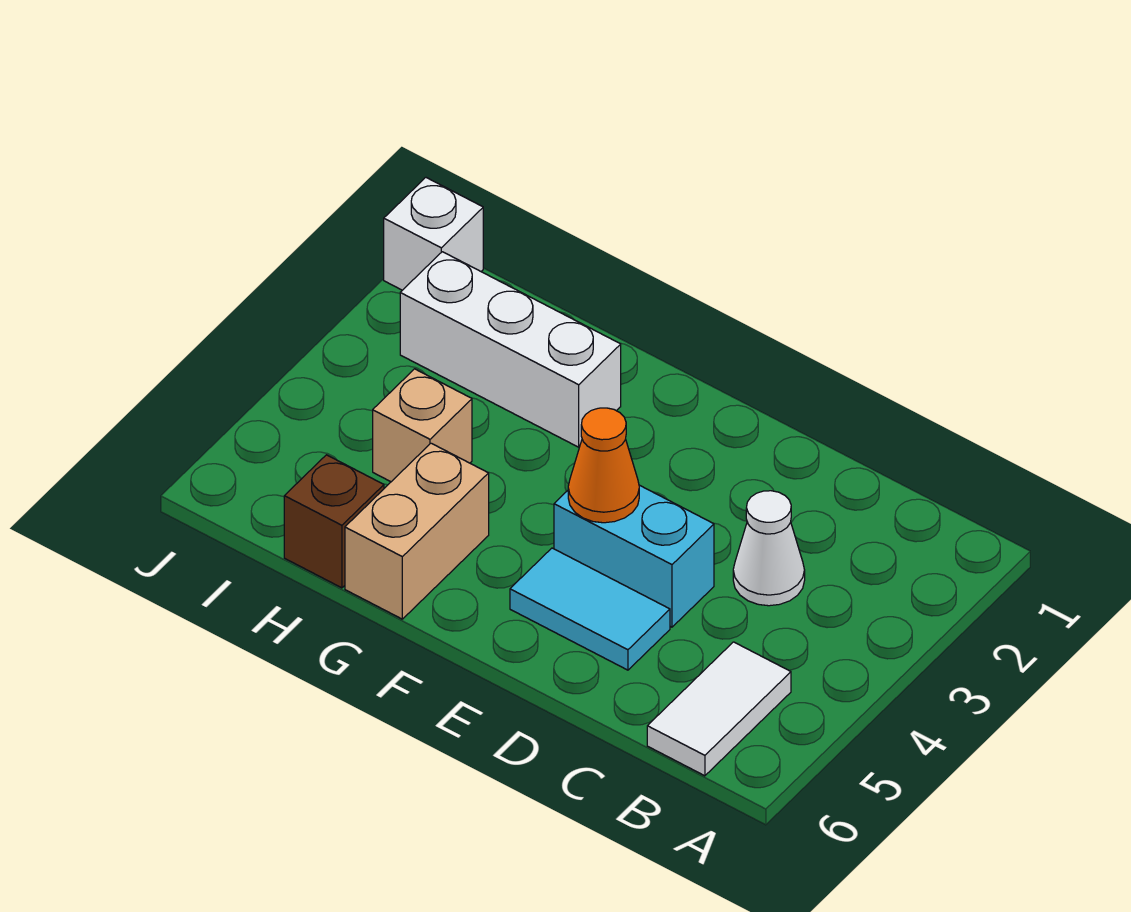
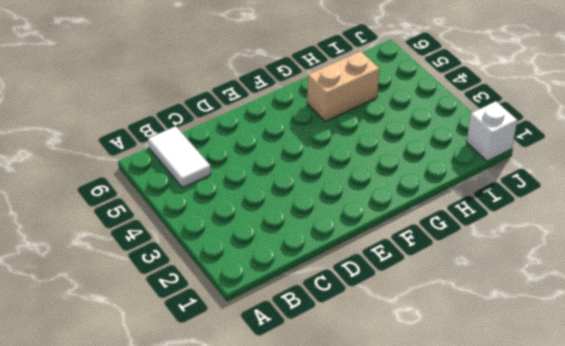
tan 1x2 brick [307,51,379,121] -> tan 1x2 brick turned to [345,443,489,619]
none -> white 1x1 cone [733,491,805,606]
none -> cyan 1x2 brick [554,485,714,627]

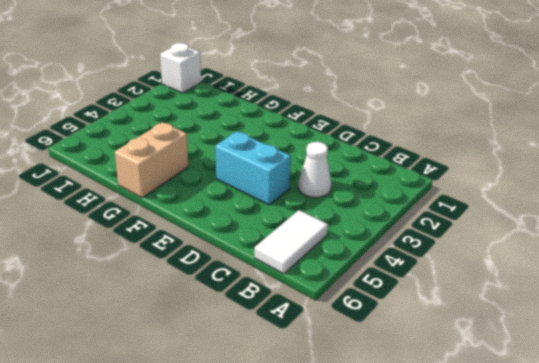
none -> cyan 1x2 tile [510,548,670,670]
none -> white 1x3 brick [400,252,621,447]

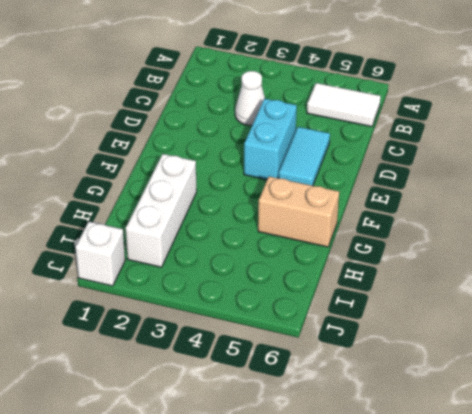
none -> tan 1x1 brick [373,369,472,482]
none -> brown 1x1 brick [284,455,384,588]

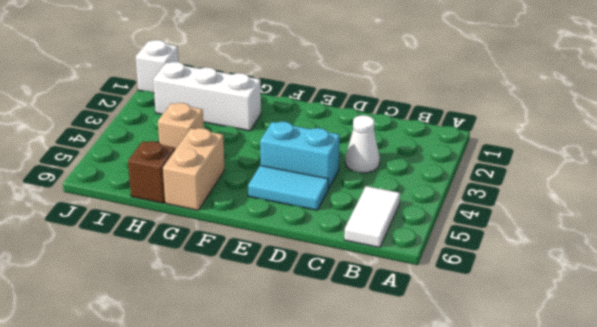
none -> orange 1x1 cone [568,408,639,523]

